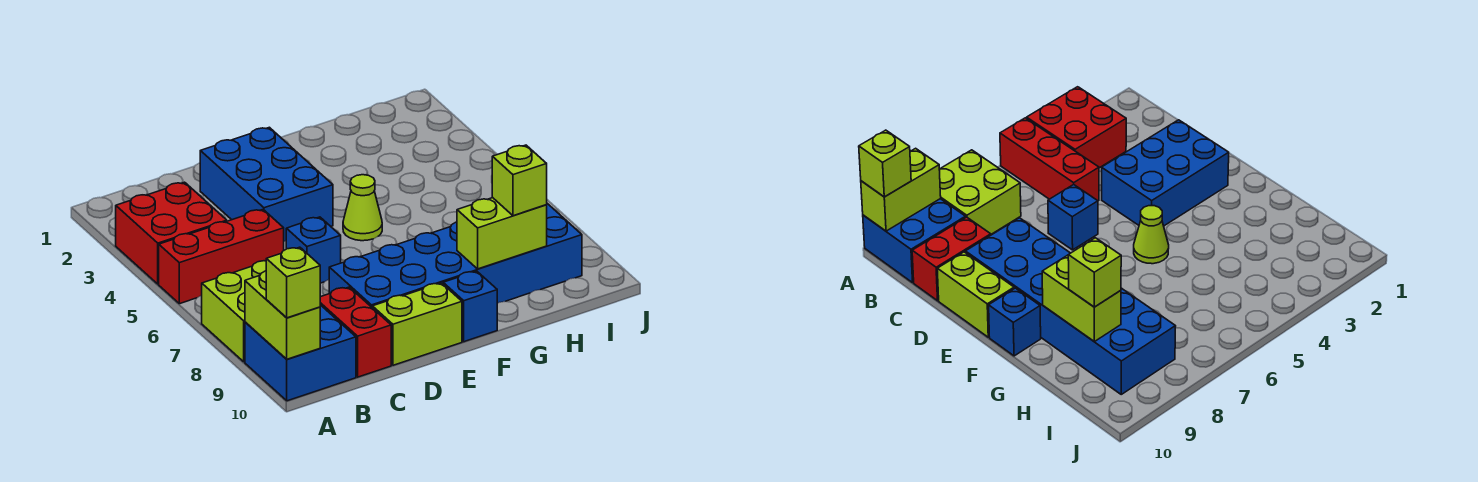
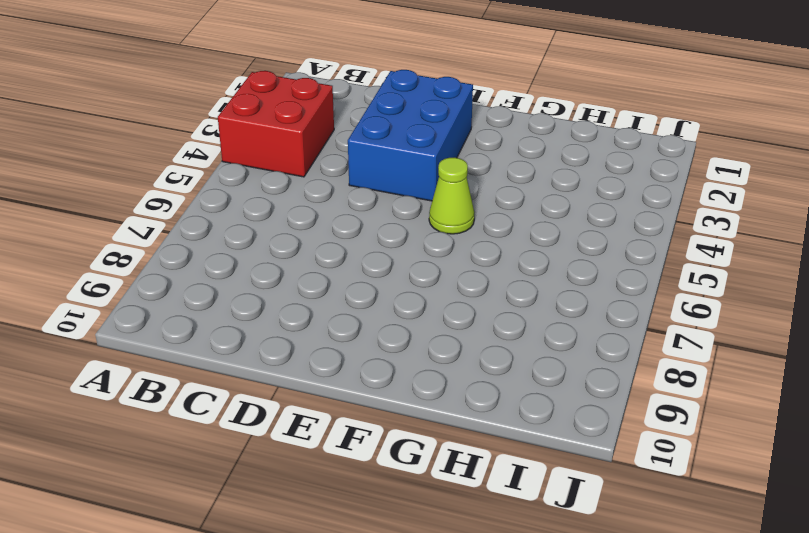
none -> red 1x3 brick [159,210,284,304]
none -> lime 2x2 brick [202,261,266,362]
none -> blue 2x2 brick [245,305,356,401]

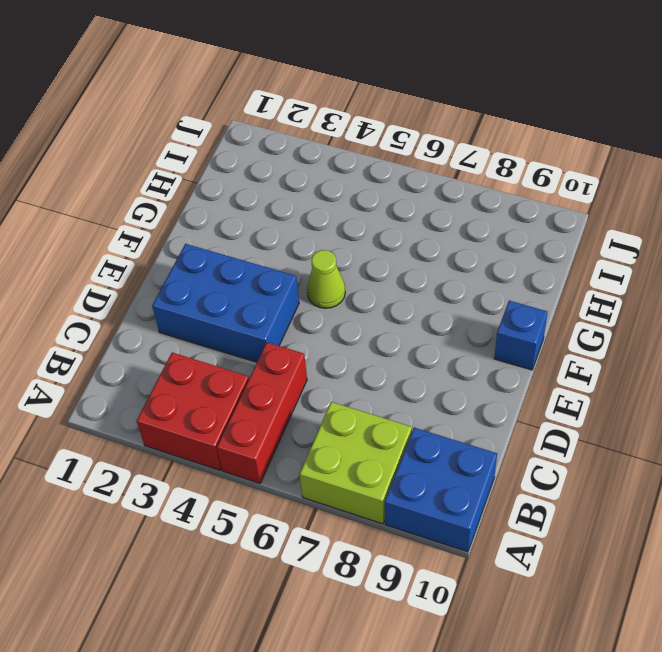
none -> red 1x2 brick [320,287,391,377]
none -> blue 1x1 brick [286,217,341,283]
none -> blue 2x6 brick [329,204,582,307]

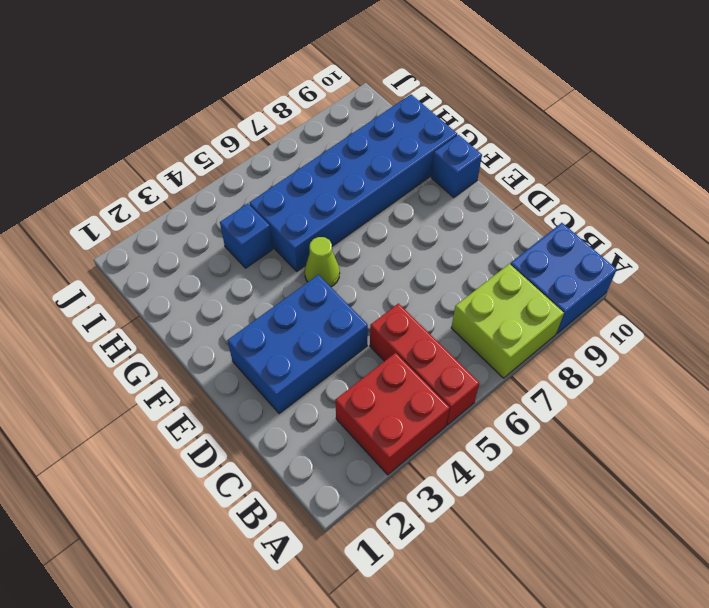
blue 2x6 brick [249,95,457,271] -> blue 2x6 brick turned to [329,204,582,307]
blue 1x1 brick [220,204,273,268] -> blue 1x1 brick moved to [286,217,341,283]
none -> red 1x2 brick [320,287,391,377]
none -> lime 1x2 brick [372,283,462,365]
none -> lime 1x2 brick [245,271,320,359]

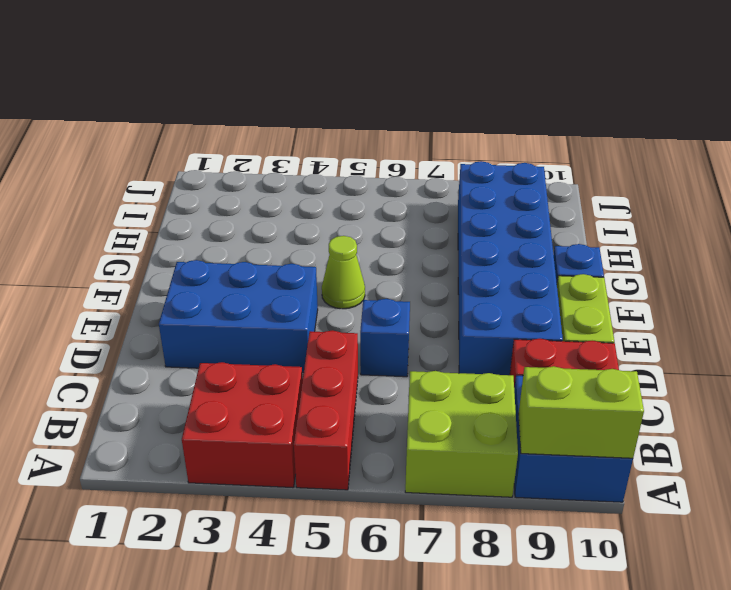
none -> lime 1x2 brick [457,198,547,269]
none -> lime 1x1 brick [266,247,320,318]
none -> lime 1x1 brick [492,145,547,216]

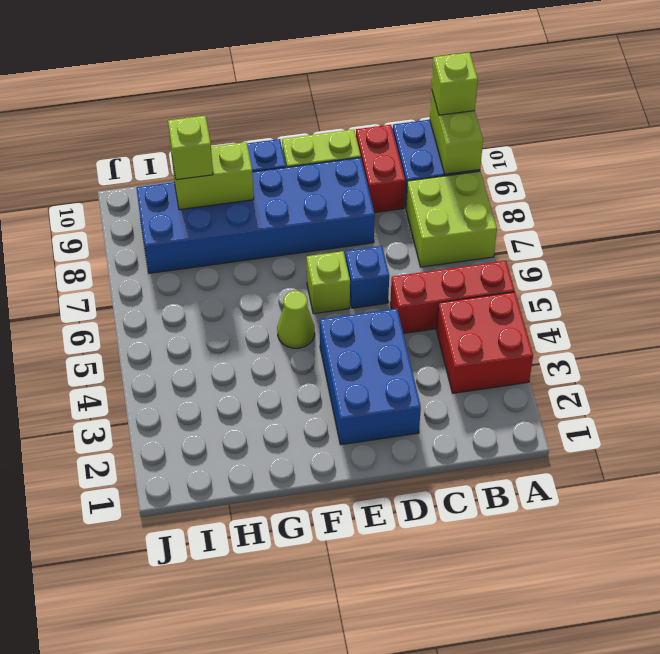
lime 1x1 brick [307,251,350,314] -> none

